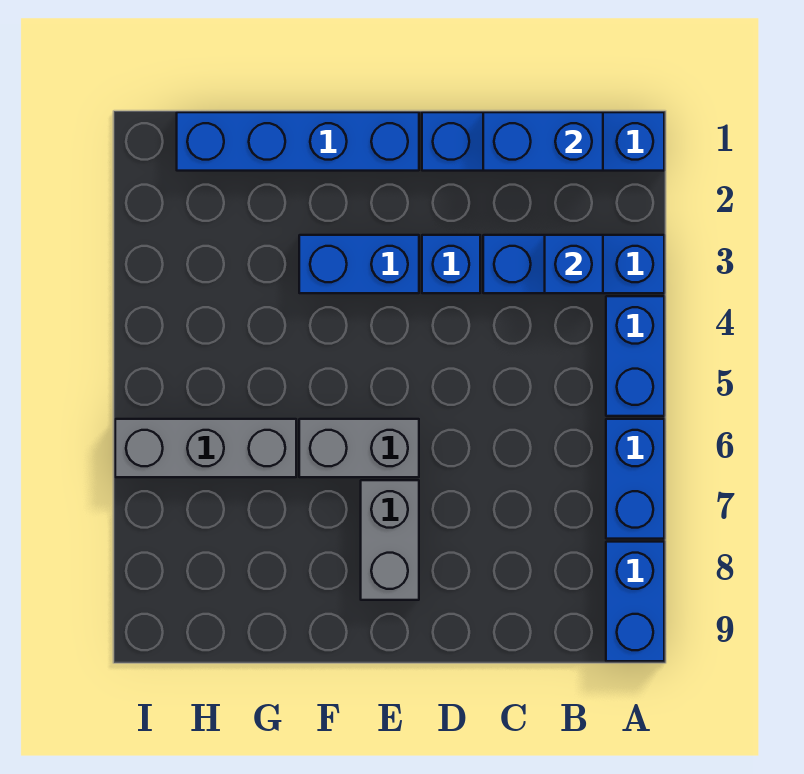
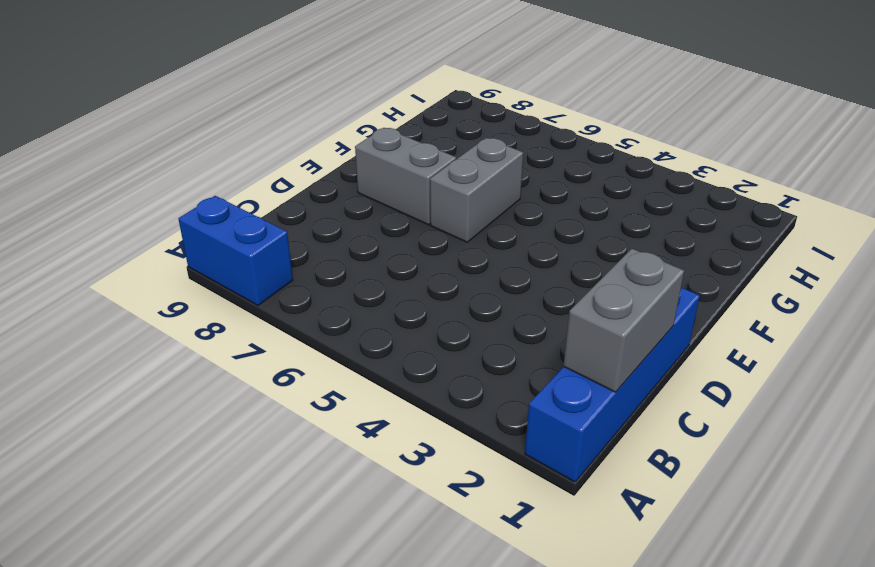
grey 1x2 brick [563,249,684,392] -> blue 1x2 brick [483,112,603,171]
none -> blue 1x3 brick [483,235,664,293]
none -> blue 1x2 brick [606,296,664,416]
none -> blue 1x2 brick [606,419,664,539]

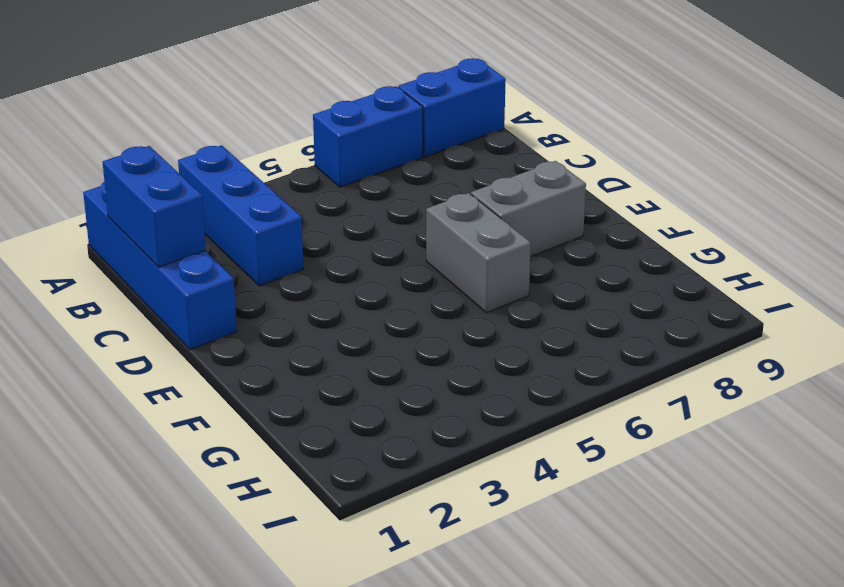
none -> blue 1x2 brick [606,296,664,416]
none -> blue 1x1 brick [422,235,480,293]
none -> blue 1x4 brick [177,112,419,171]

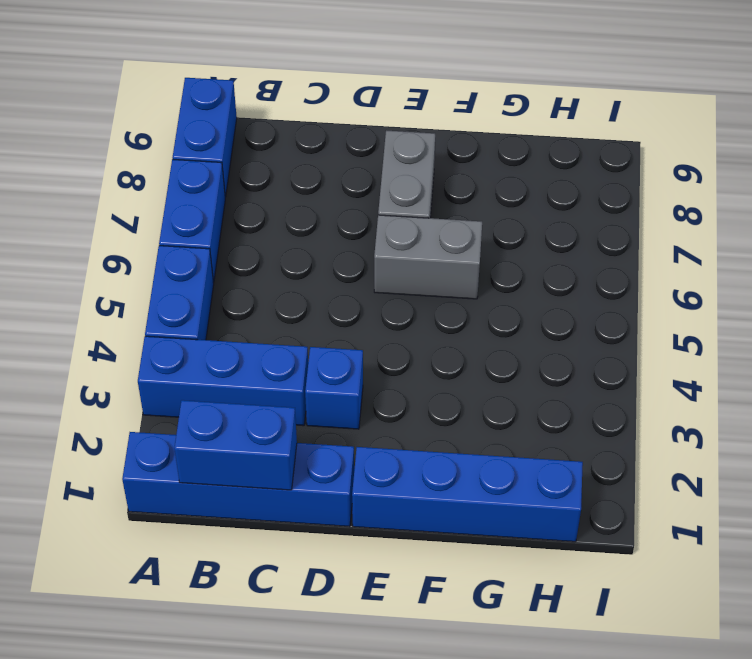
none -> blue 1x2 brick [299,235,419,293]
none -> grey 1x3 brick [115,419,296,477]
none -> blue 1x1 brick [545,235,603,293]

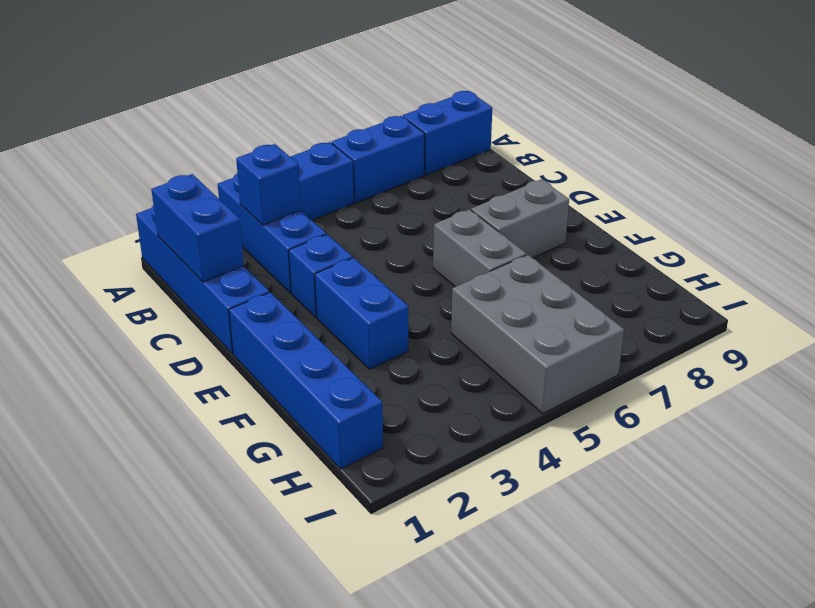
grey 2x3 brick [451,255,624,413] -> grey 1x3 brick [115,419,296,477]

